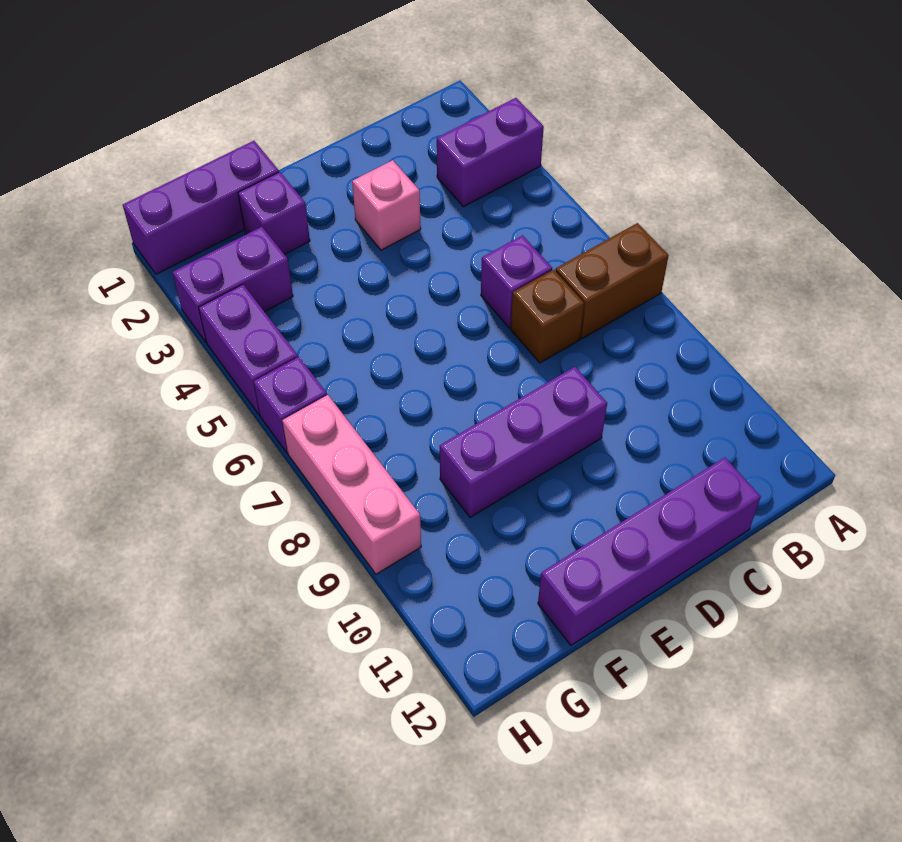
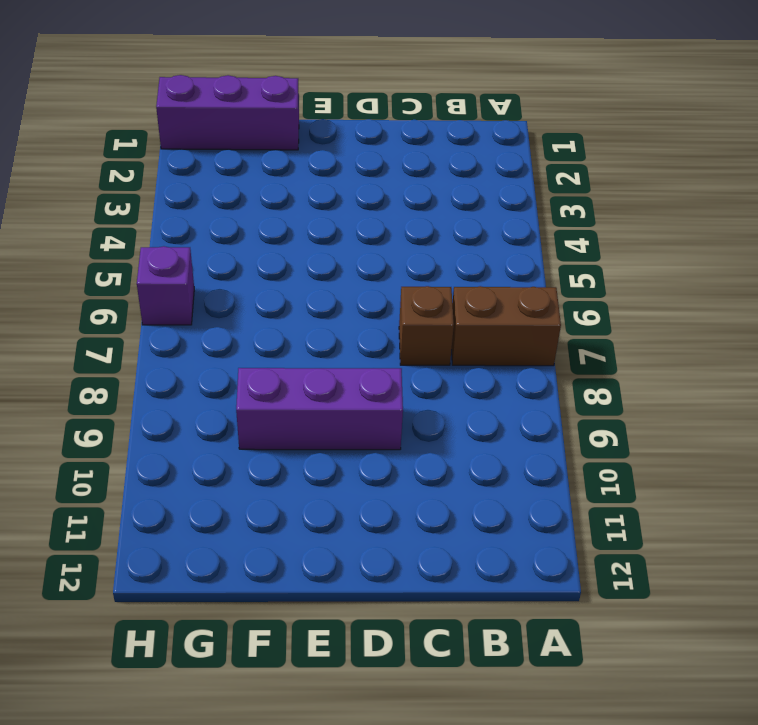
none -> purple 1x2 brick [437,98,544,207]
none -> purple 1x1 brick [481,235,552,328]
none -> purple 1x4 brick [538,457,761,645]

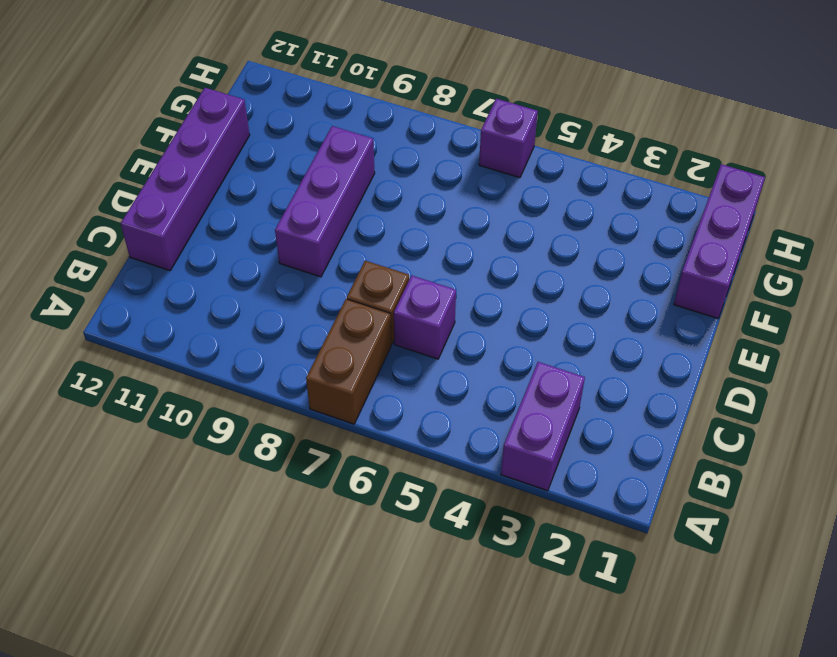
none -> pink 1x1 brick [352,160,421,250]
none -> purple 1x1 brick [238,172,310,254]
none -> purple 1x2 brick [173,227,293,342]

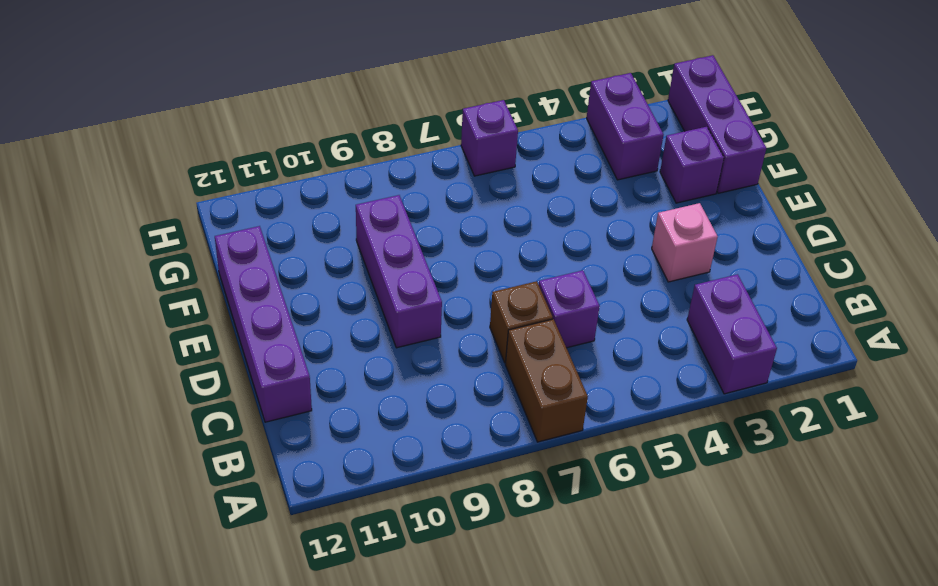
none -> purple 1x2 brick [199,284,298,415]
none -> pink 1x3 brick [282,395,421,574]

